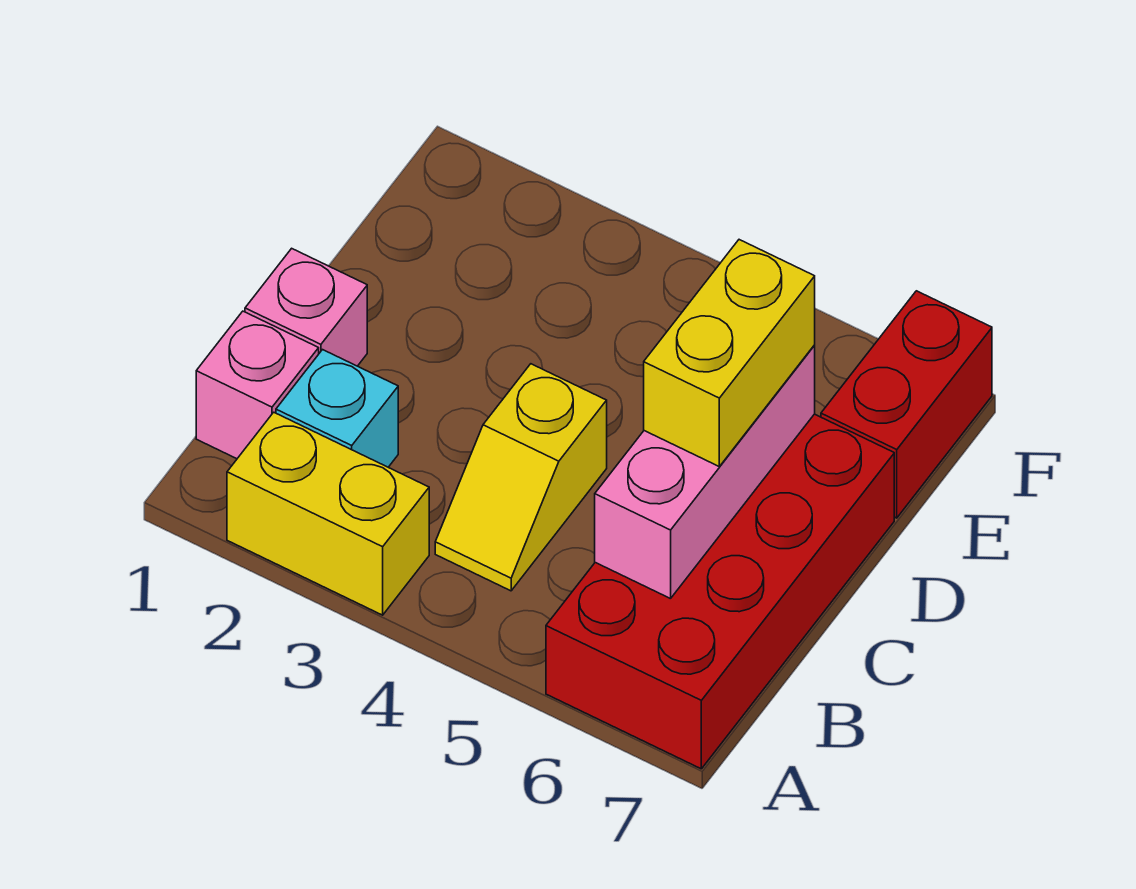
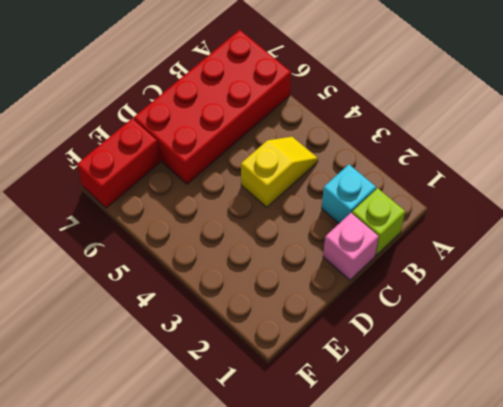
lime 1x1 brick [352,188,405,255] -> pink 1x1 brick [196,311,319,459]
none -> yellow 1x2 brick [227,412,429,615]
none -> pink 1x3 brick [595,346,815,599]

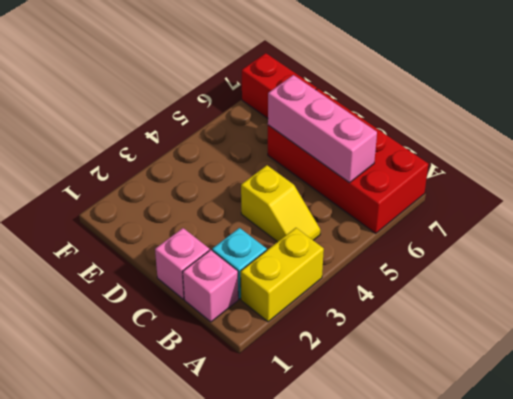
none -> yellow 1x2 brick [644,240,815,466]

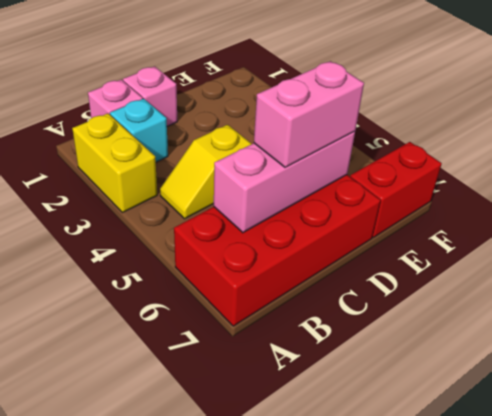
pink 1x2 brick [254,61,364,167] -> yellow 1x2 brick [644,240,815,466]

